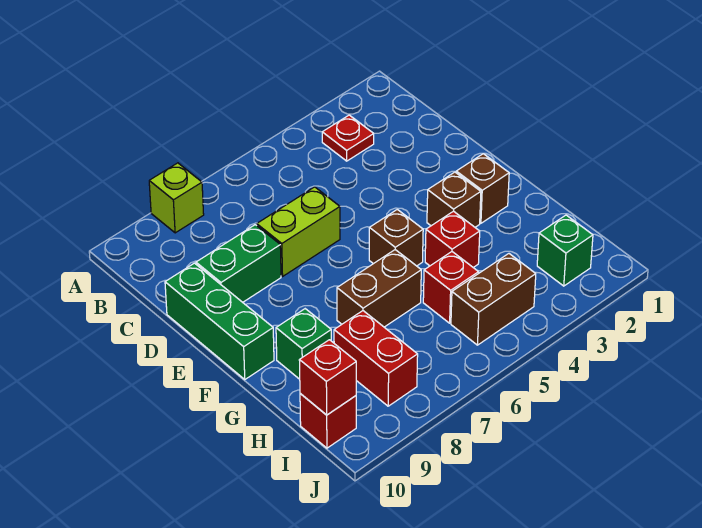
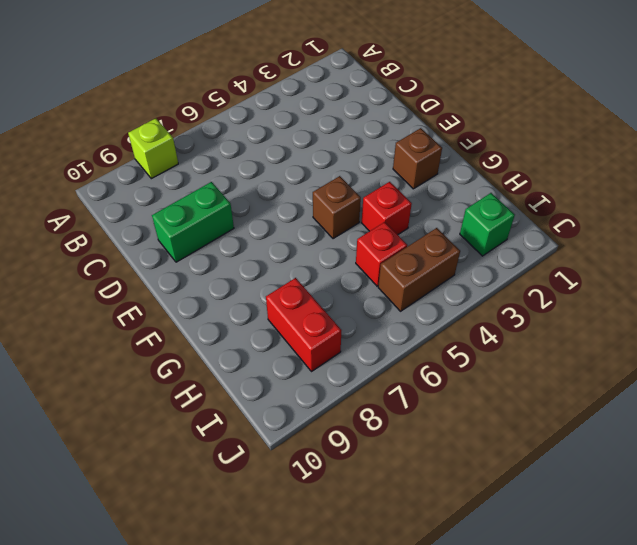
none -> red 1x1 plate [322,115,374,161]
none -> lime 1x2 brick [257,187,340,276]
none -> green 1x3 brick [165,263,274,379]

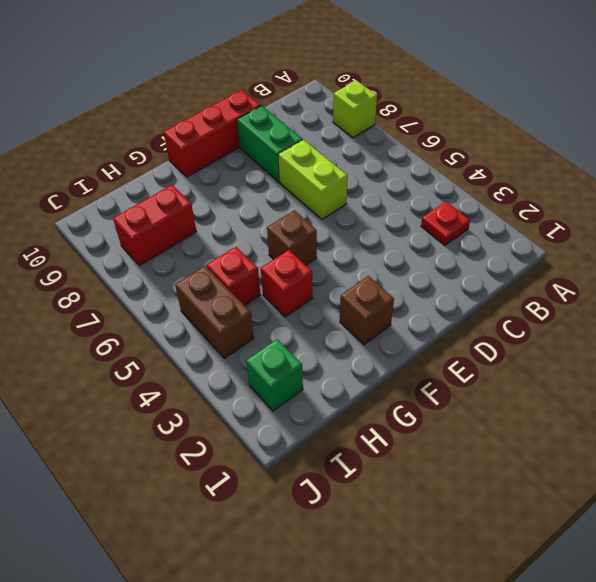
red 1x3 brick [164,90,261,177] -> green 1x3 brick [165,263,274,379]
none -> brown 1x1 brick [427,172,481,227]
none -> brown 1x2 brick [337,250,421,327]
none -> green 1x1 brick [276,309,331,379]

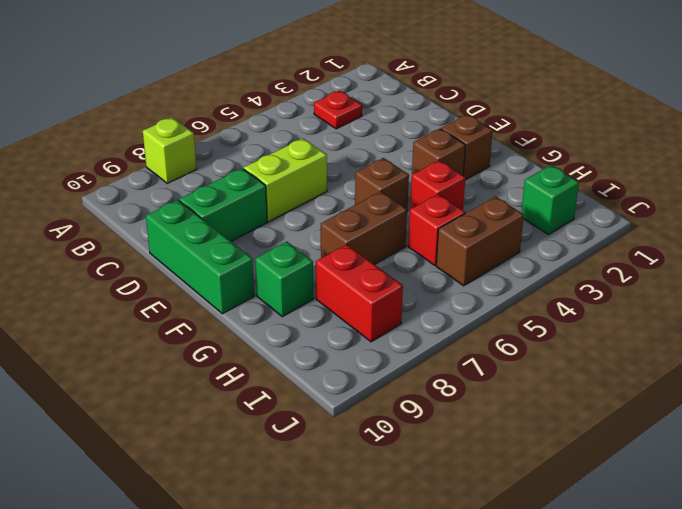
none -> red 1x1 brick [300,394,356,448]
none -> red 1x1 brick [299,340,356,415]

